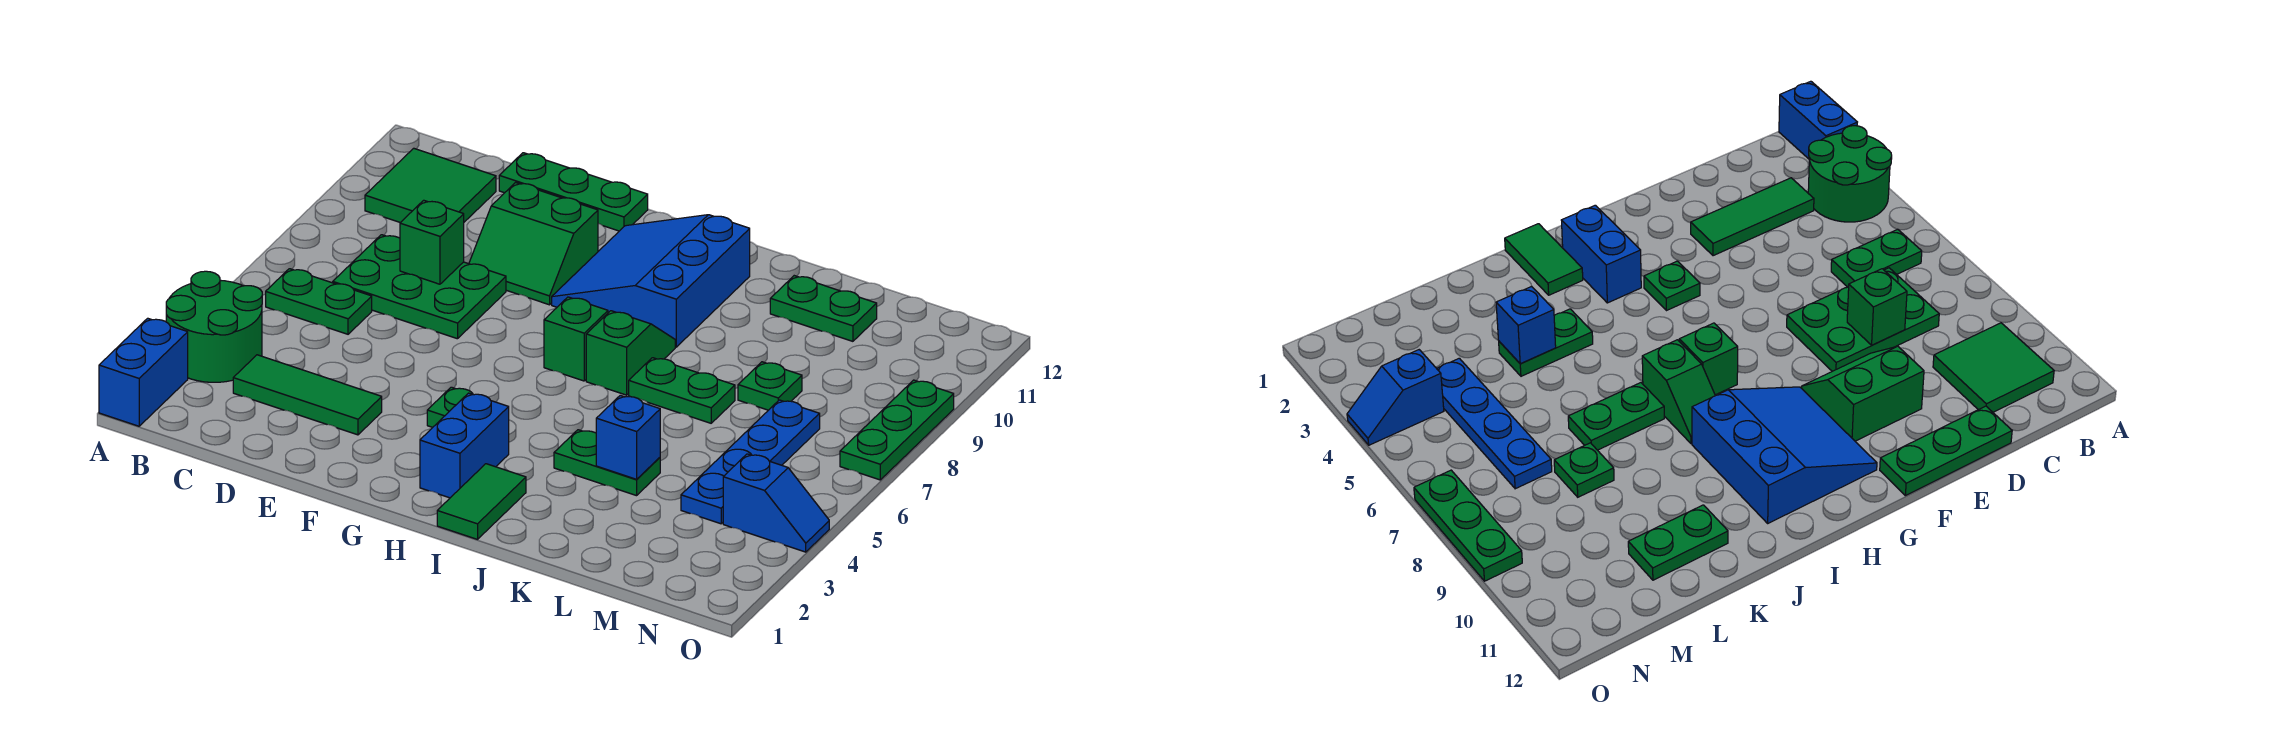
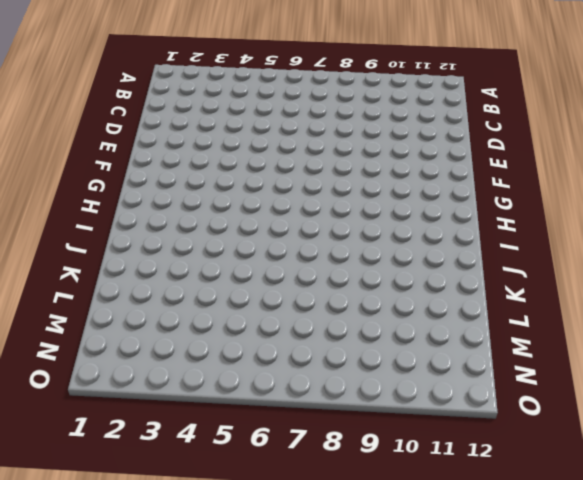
none -> blue 1x2 brick [99,318,188,426]
none -> green 2x2 round brick [166,271,262,382]
none -> green 1x2 plate [266,269,372,334]

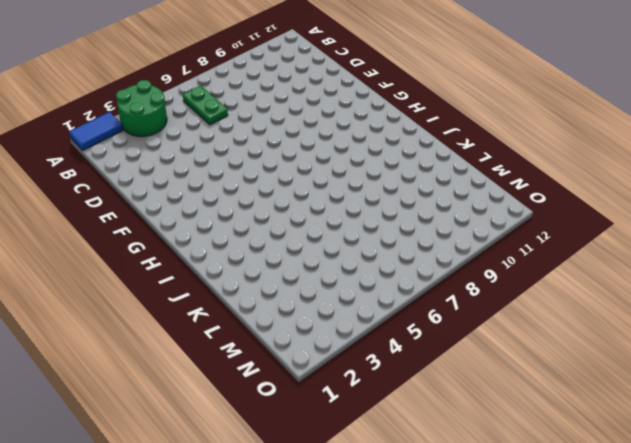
blue 1x2 tile [69,112,123,150] -> blue 1x2 brick [99,318,188,426]
none -> green 2x2 tile [365,148,496,223]
none -> green 1x3 tile [233,355,382,435]
none -> green 2x3 plate [333,235,506,339]

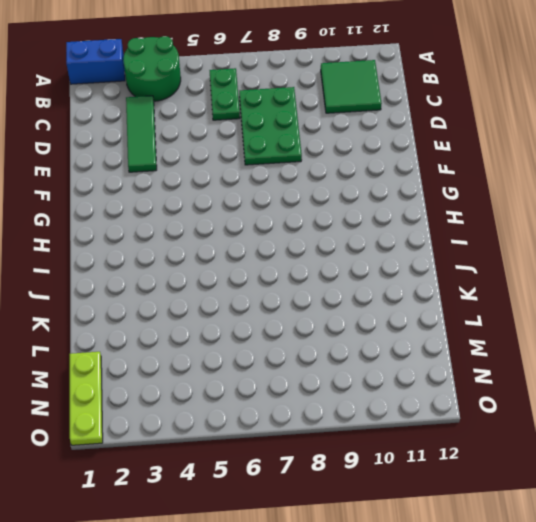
lime 1x3 plate [70,352,103,445] -> none
none -> green 1x3 plate [499,153,648,231]
none -> green 2x2 slope [469,183,598,305]
none -> green 1x1 plate [427,387,473,427]

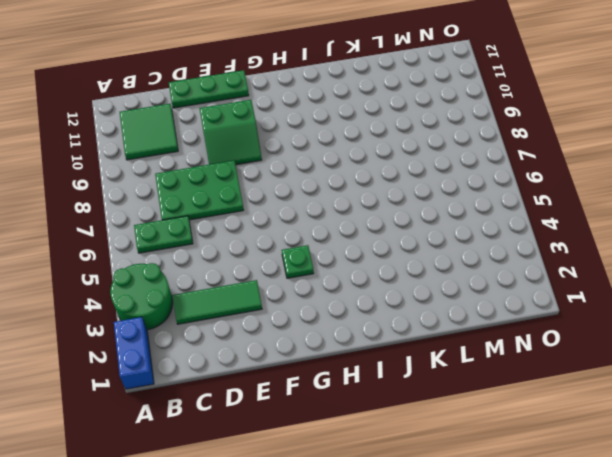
none -> blue 3x3 slope [552,215,750,347]
none -> blue 1x2 brick [420,393,509,498]
none -> green 1x1 brick [544,297,608,381]

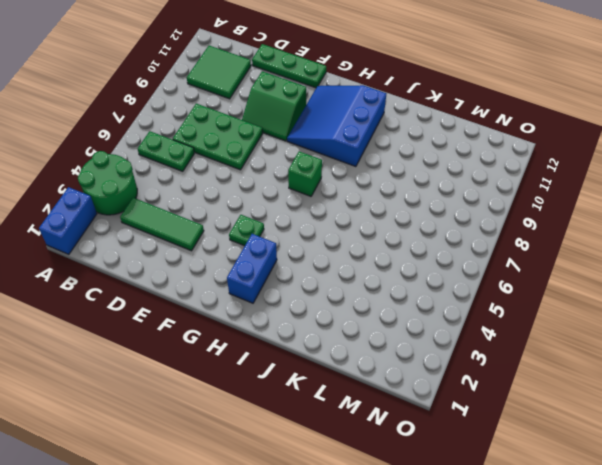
none -> green 1x2 tile [437,464,526,539]
none -> green 1x2 slope [586,311,675,395]
none -> green 1x2 plate [554,430,660,496]

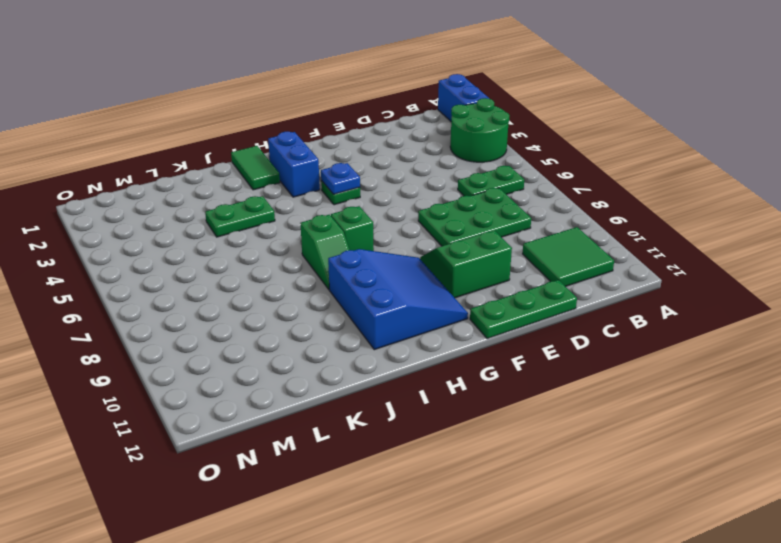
blue 1x1 plate [321,163,360,194] -> none
none -> green 1x3 tile [233,355,382,435]
none -> green 1x2 plate [629,358,735,423]
none -> green 1x2 plate [770,276,877,341]

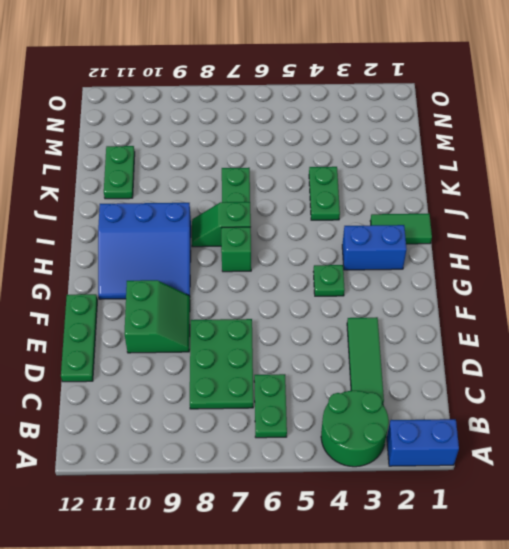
none -> green 2x2 tile [365,148,496,223]
none -> green 1x1 plate [738,362,802,410]
none -> blue 1x4 plate [681,400,820,524]

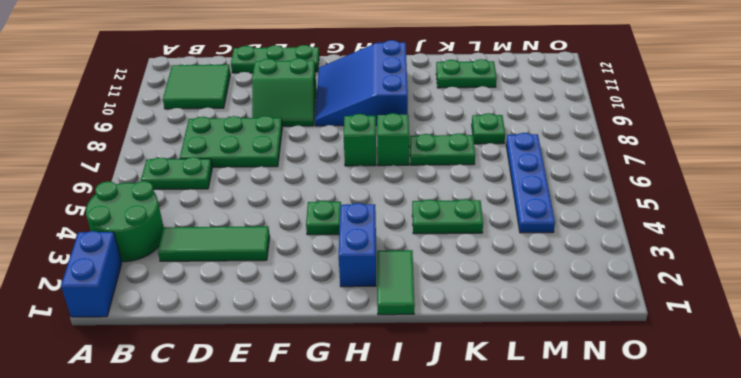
none -> blue 1x2 slope [723,454,829,552]
none -> green 1x3 plate [840,380,954,480]
none -> green 1x1 brick [400,200,464,284]

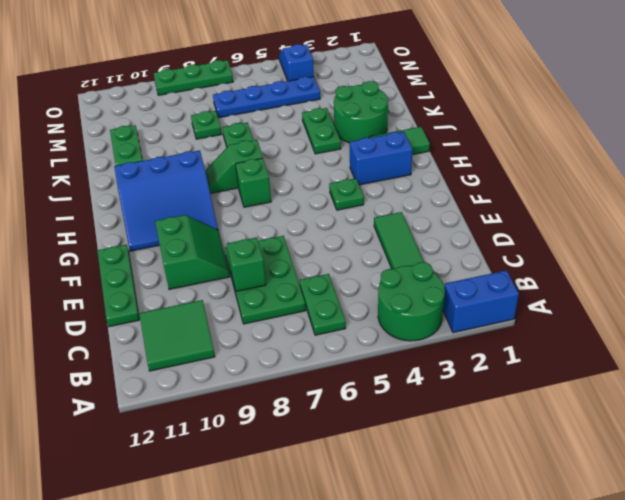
green 2x2 round brick [334,81,388,143] -> none
none -> blue 1x1 brick [596,395,660,479]

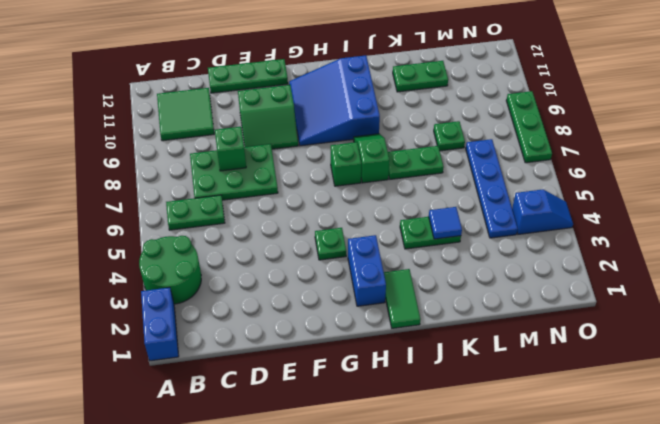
blue 1x1 tile [429,207,462,239] -> blue 1x1 brick [596,395,660,479]
none -> green 1x3 tile [233,355,382,435]

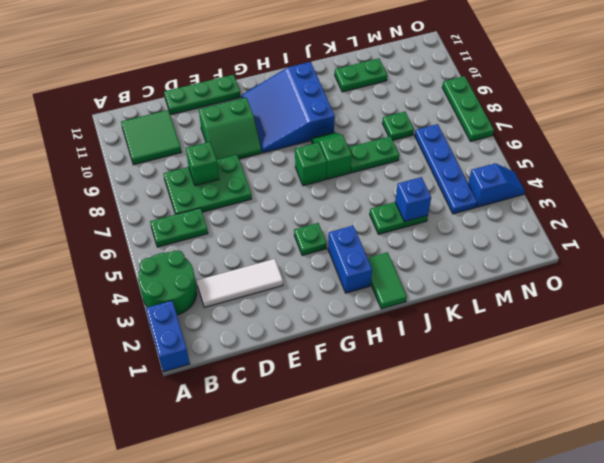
white 1x3 tile [197,259,283,307] -> green 1x3 tile [233,355,382,435]

